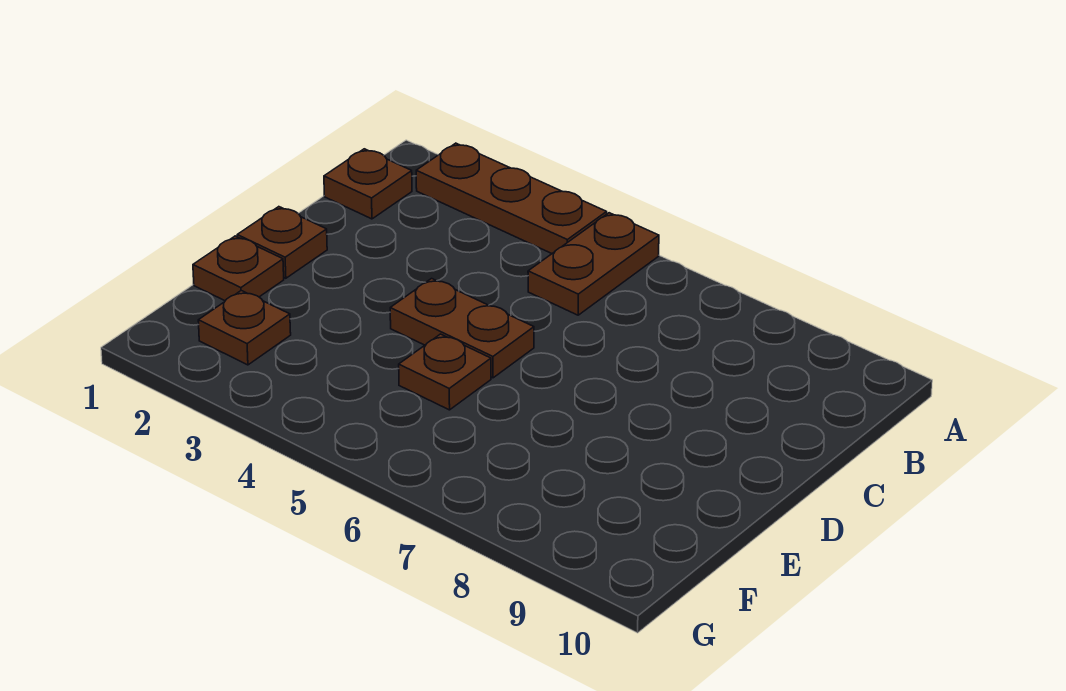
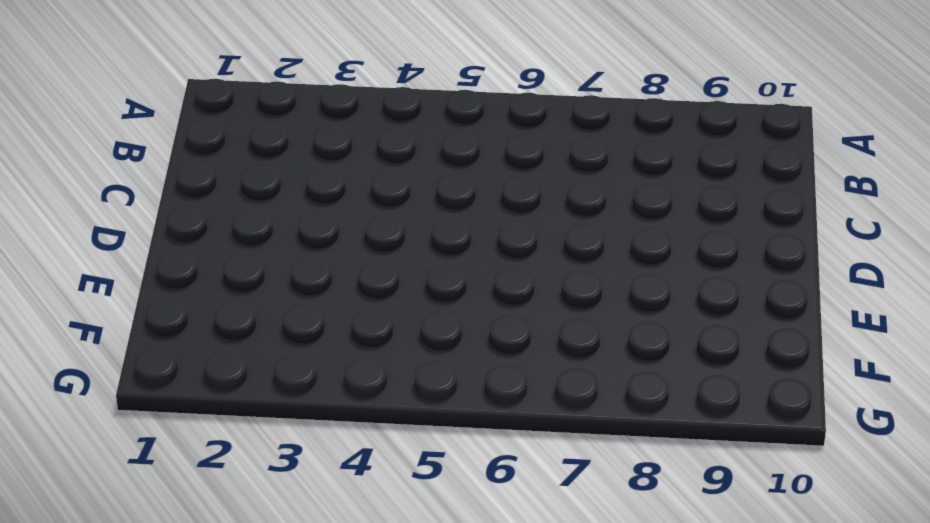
none -> brown 1x3 plate [416,143,607,253]
none -> brown 1x2 plate [528,213,659,315]

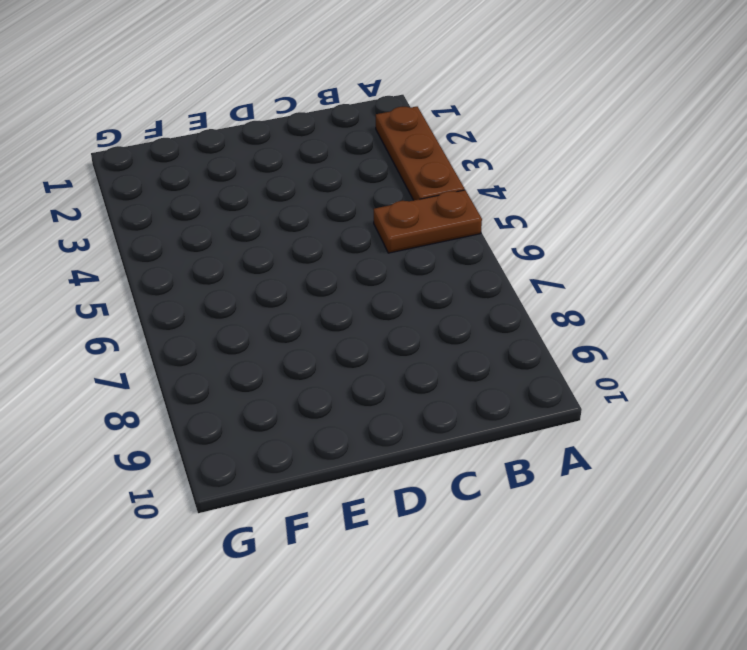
none -> brown 1x1 plate [324,149,412,219]
none -> brown 1x1 plate [237,207,327,278]

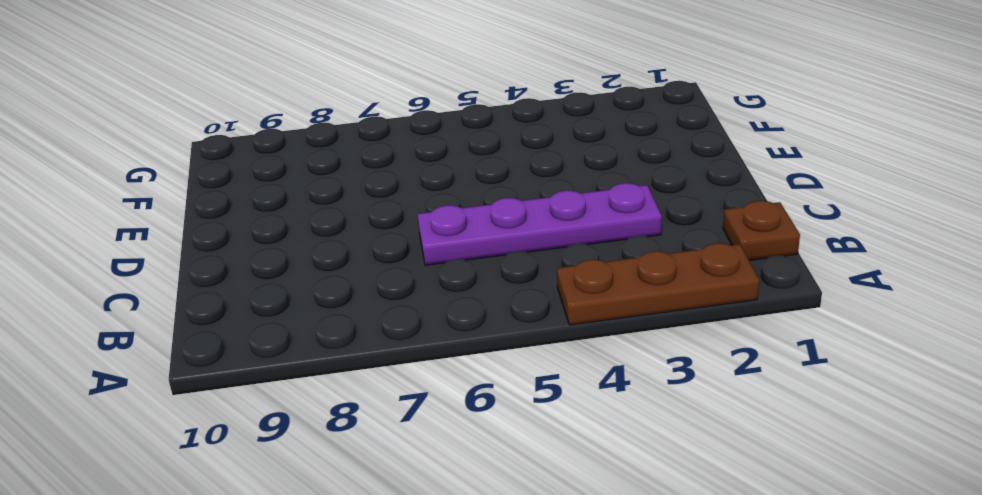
purple 1x4 plate [418,183,662,265] -> none
none -> brown 1x2 plate [528,213,659,315]
none -> brown 1x1 plate [237,207,327,278]

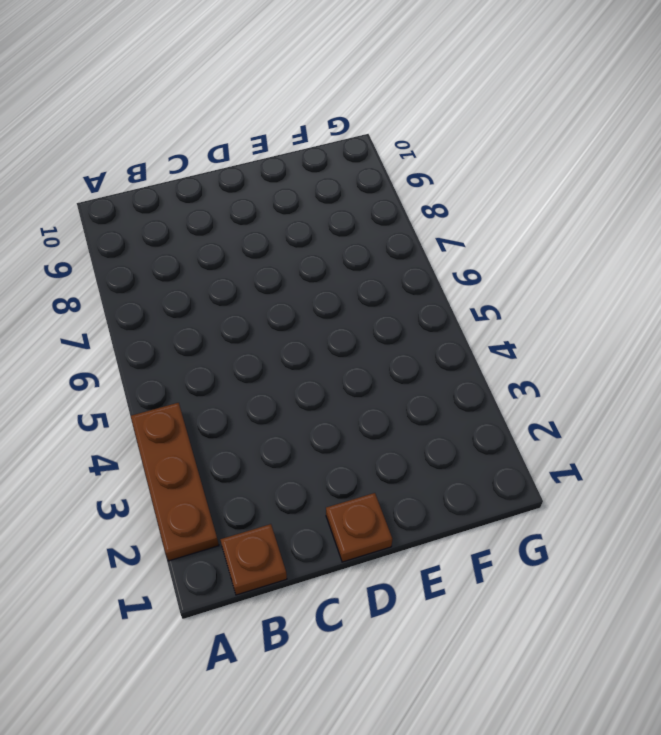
none -> brown 1x2 plate [528,213,659,315]
none -> brown 1x2 plate [390,279,534,378]

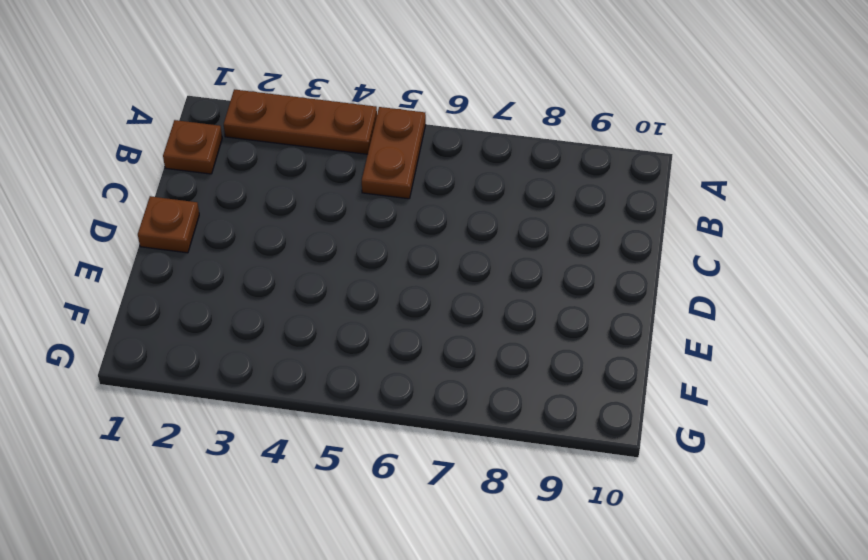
none -> brown 1x2 plate [390,279,534,378]
none -> brown 1x1 plate [193,236,284,301]

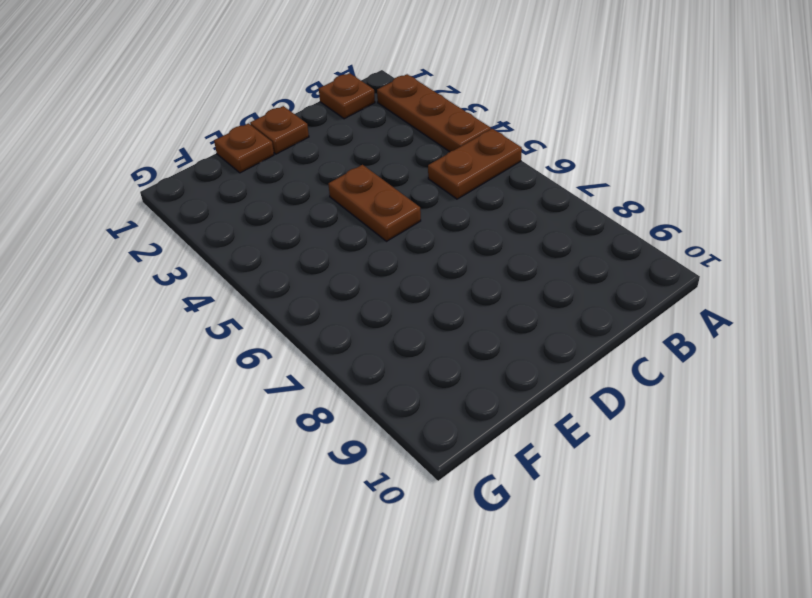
none -> brown 1x1 plate [399,334,491,410]
none -> brown 1x1 plate [198,291,291,365]

